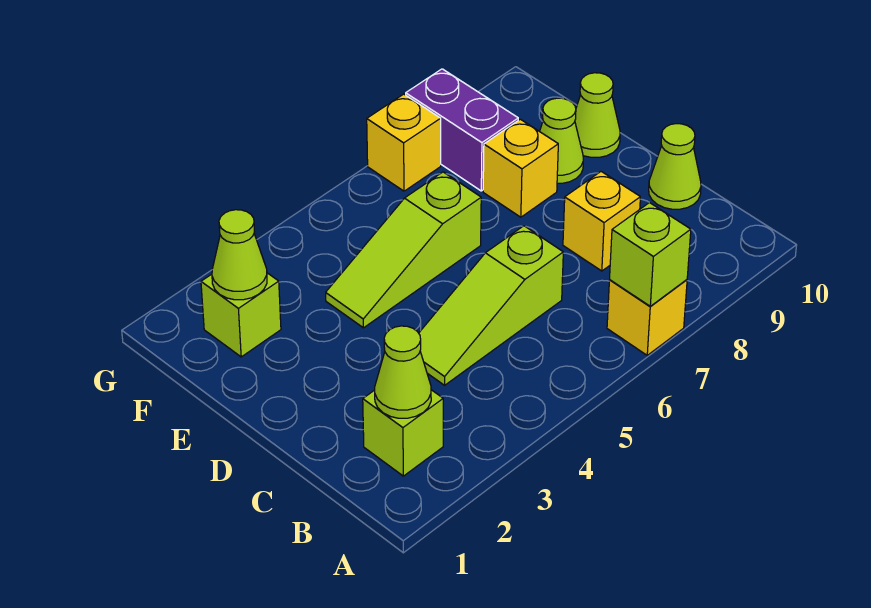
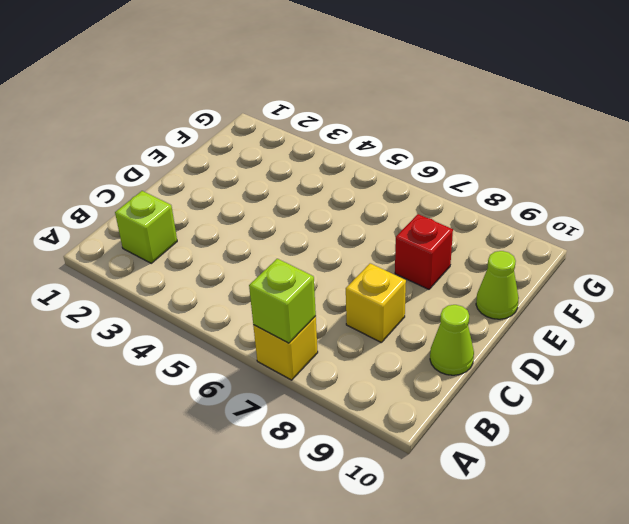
red 1x1 brick [395,214,453,289] -> yellow 1x1 brick [483,119,558,217]
none -> lime 1x3 slope [419,226,563,385]
none -> lime 1x3 slope [326,172,481,328]
none -> lime 1x1 cone [540,98,583,183]

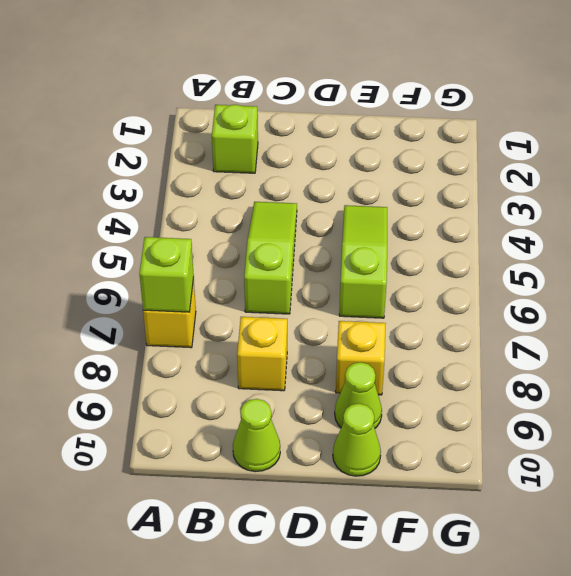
none -> lime 1x1 brick [201,273,281,357]
none -> purple 1x2 brick [406,69,518,191]
none -> yellow 1x1 brick [367,94,441,191]

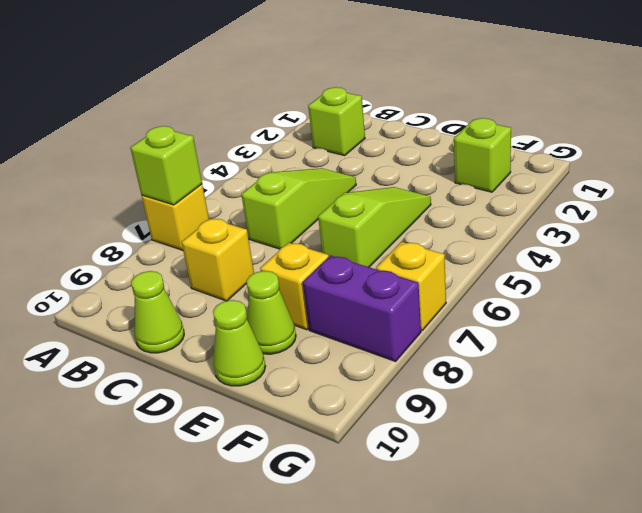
none -> lime 1x1 cone [375,326,431,418]
none -> lime 1x1 cone [212,210,267,300]

